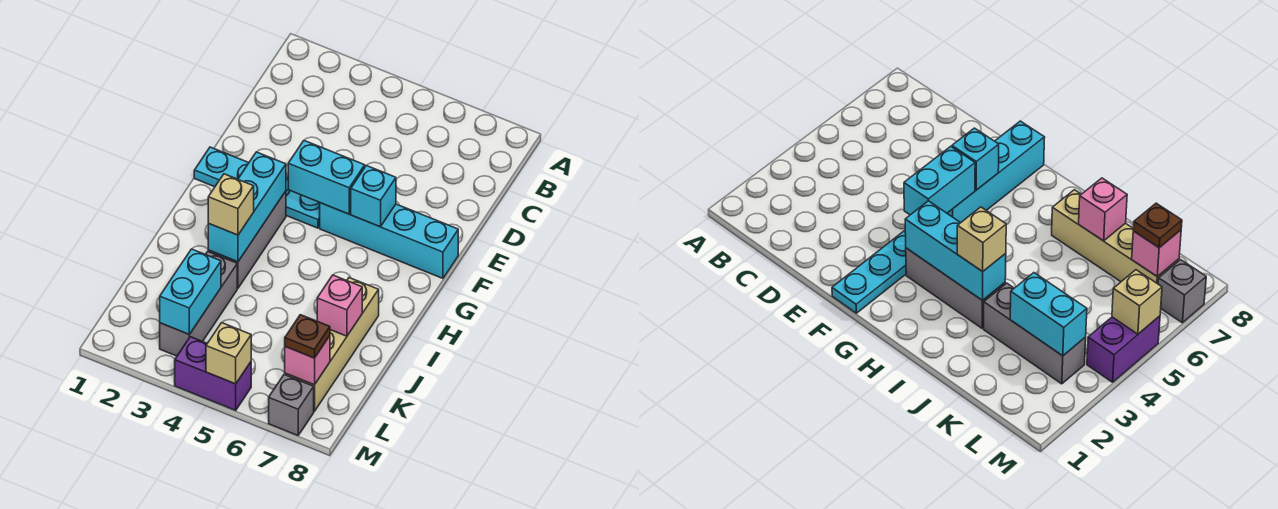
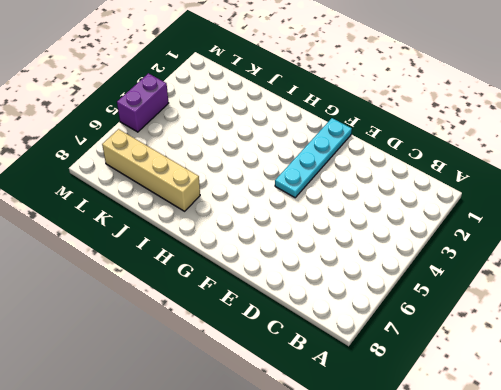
none -> cyan 1x4 brick [320,203,458,278]
none -> grey 1x3 brick [208,191,286,288]
none -> grey 1x3 brick [160,252,237,356]

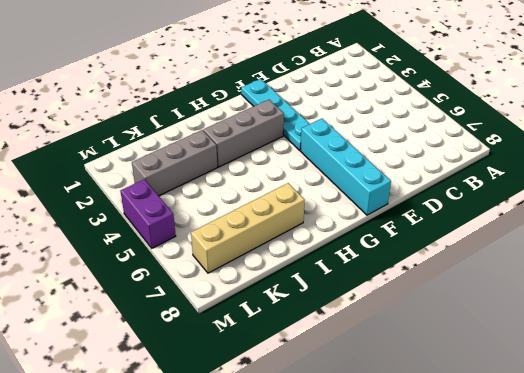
none -> grey 1x1 brick [269,374,314,435]
none -> cyan 1x2 brick [288,141,365,214]
none -> cyan 1x1 brick [351,166,396,227]

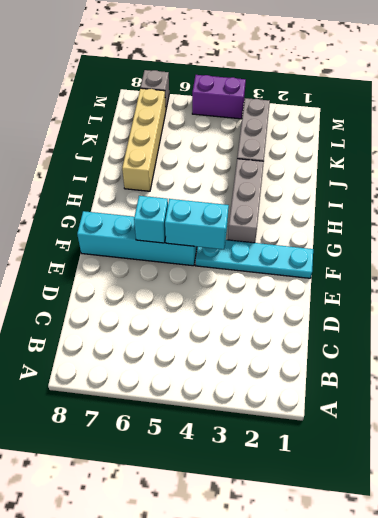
none -> cyan 1x3 brick [208,152,286,262]
none -> pink 1x1 brick [317,275,362,336]
none -> cyan 1x2 brick [160,249,221,334]

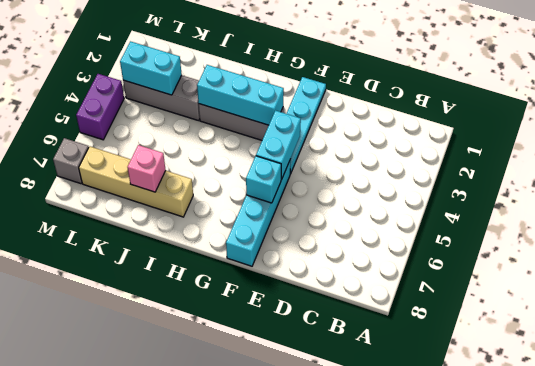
none -> pink 1x1 brick [285,336,330,385]
none -> tan 1x1 brick [206,323,251,384]
none -> tan 1x1 brick [208,174,254,235]

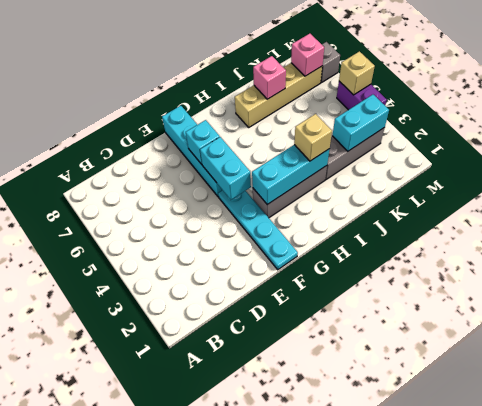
none -> brown 1x1 plate [285,315,330,358]

